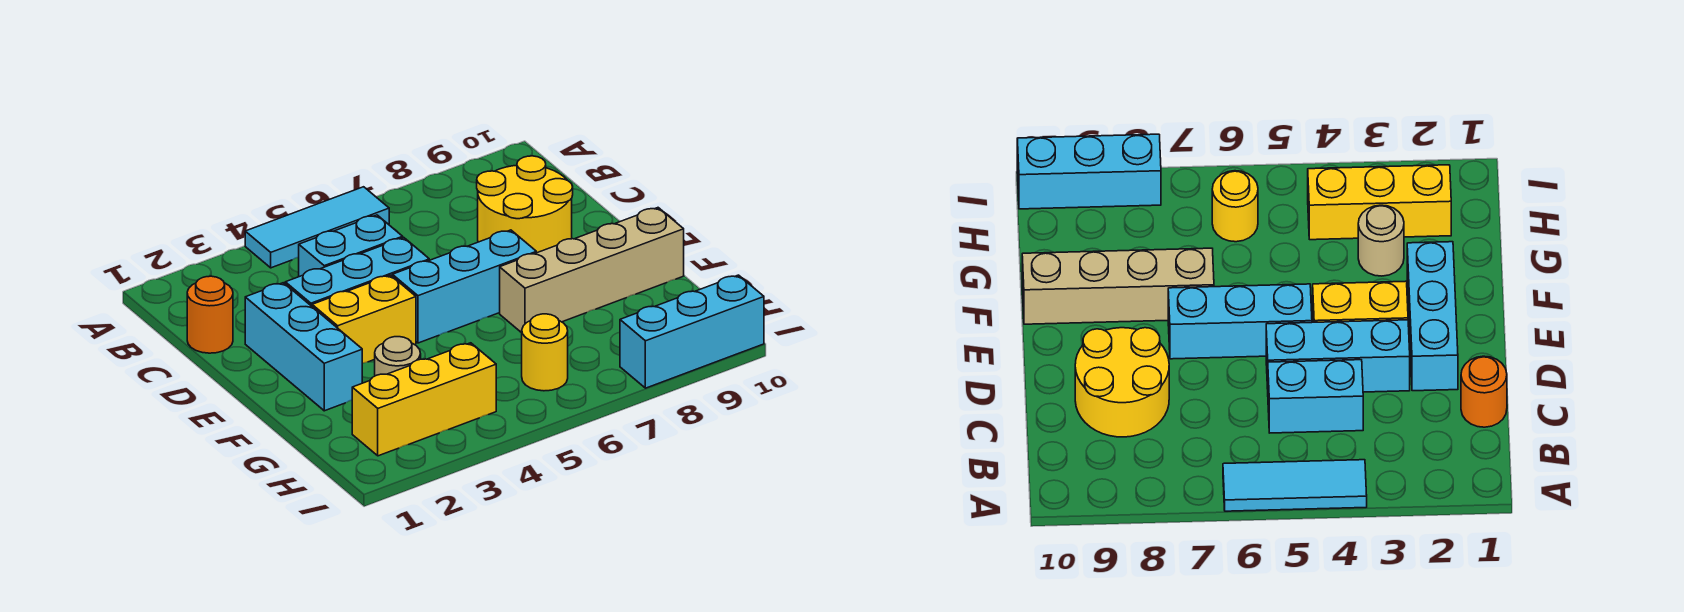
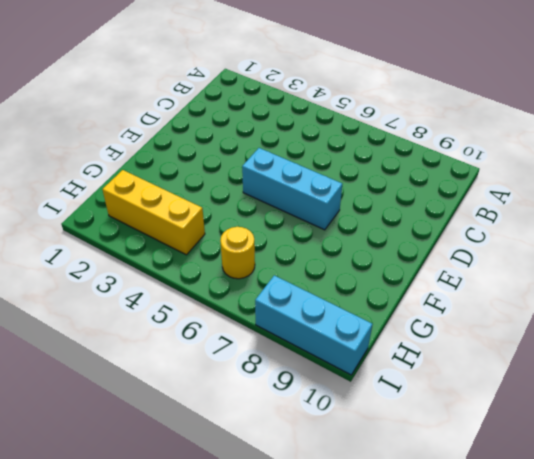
none -> cyan 1x3 tile [245,187,389,268]
none -> orange 1x1 round brick [187,276,233,353]
none -> cyan 1x2 brick [299,215,403,277]

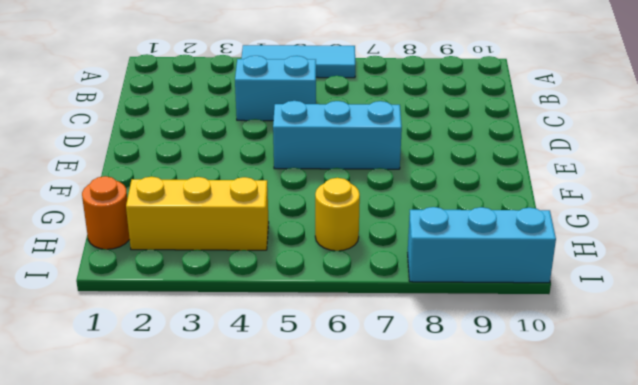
orange 1x1 round brick [82,176,130,249] -> orange 1x1 round brick moved to [187,276,233,353]
none -> yellow 2x2 round brick [477,156,573,253]
none -> cyan 1x3 brick [245,283,362,411]
none -> cyan 1x3 brick [285,238,429,306]

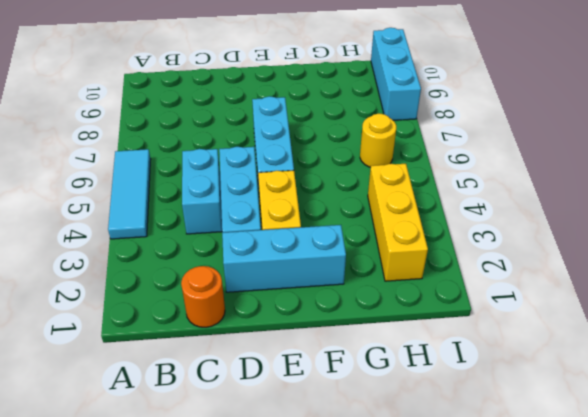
none -> yellow 2x2 round brick [477,156,573,253]
none -> tan 1x4 brick [500,208,684,333]
none -> tan 1x1 round brick [375,337,421,376]

